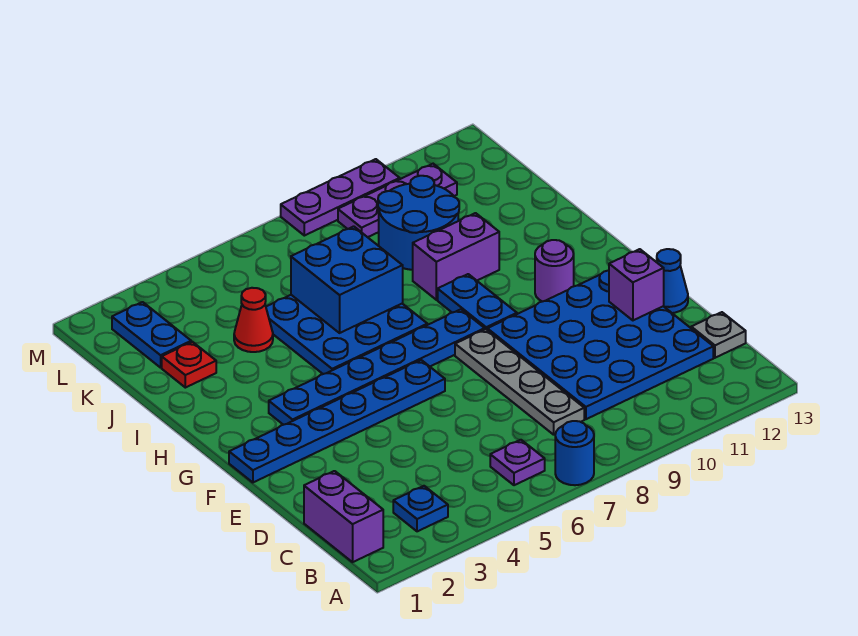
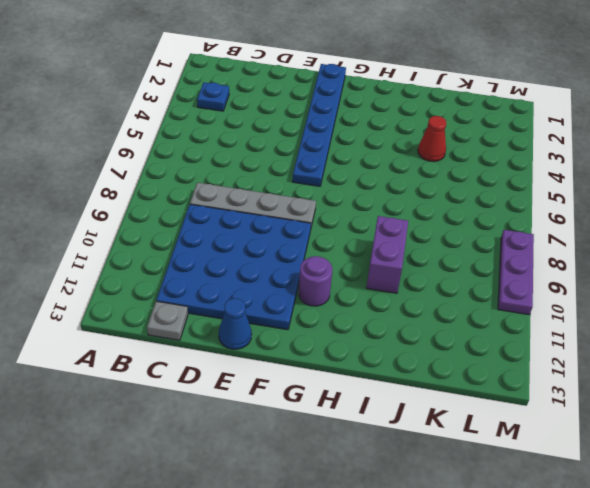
none -> blue 1x1 round brick [555,421,594,485]
none -> purple 1x2 brick [304,471,383,562]
none -> purple 1x1 plate [490,440,545,485]

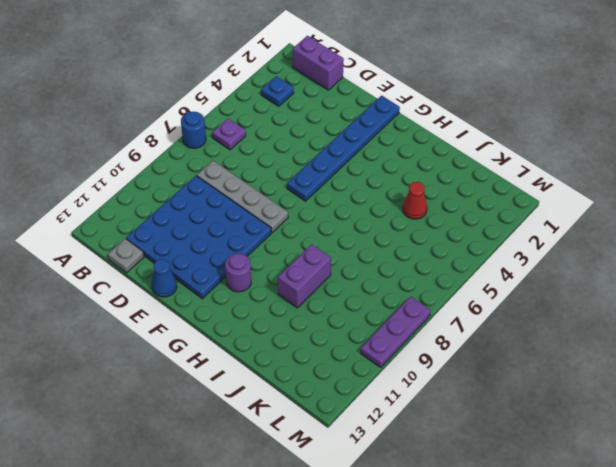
none -> blue 1x6 plate [269,309,485,425]
none -> blue 1x2 plate [438,274,517,330]
none -> blue 3x3 plate [266,295,427,374]

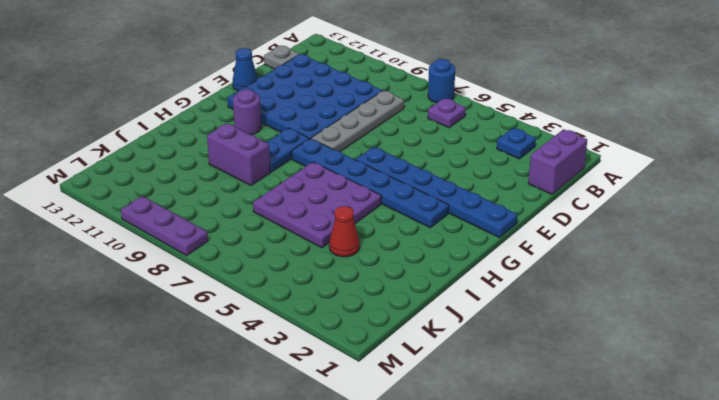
purple 3x3 plate [253,162,381,248] -> blue 3x3 plate [266,295,427,374]
none -> red 1x1 plate [162,342,216,388]
none -> blue 2x2 round brick [378,176,459,270]
none -> blue 1x2 plate [112,302,191,368]

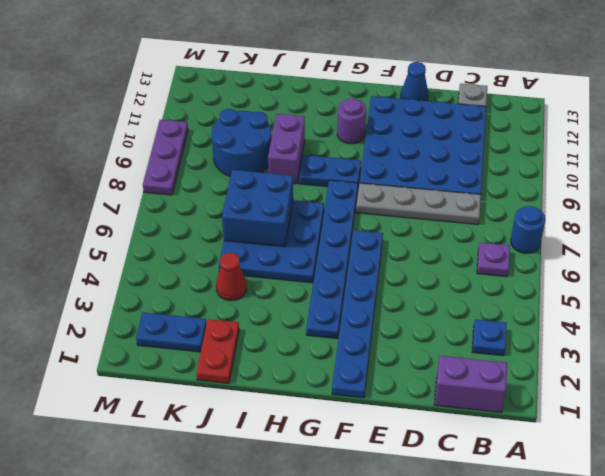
red 1x2 plate [196,319,239,383] -> red 1x1 plate [162,342,216,388]
none -> purple 1x3 plate [338,164,457,237]
none -> purple 1x1 brick [609,249,664,320]

